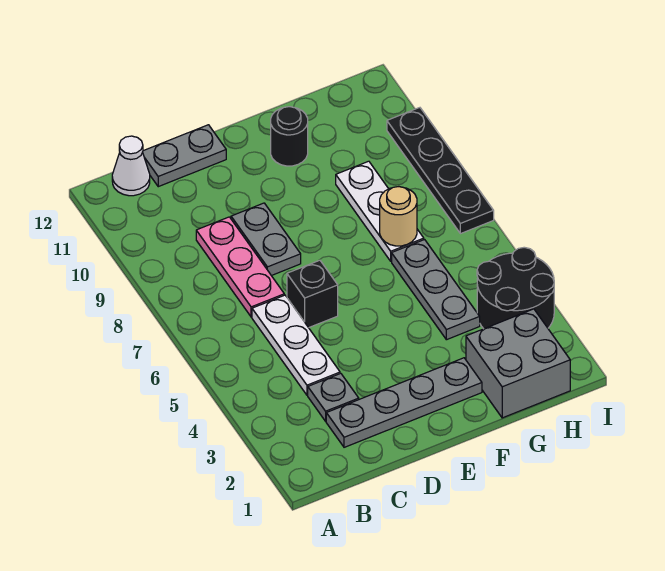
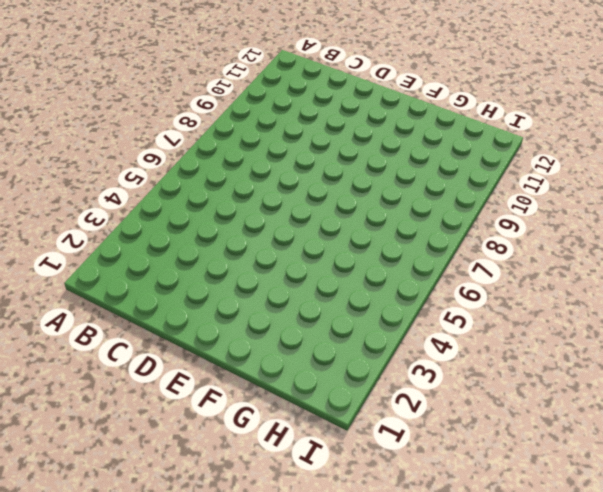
none -> white 1x1 cone [112,136,150,196]
none -> grey 1x4 plate [326,358,482,447]
none -> grey 1x1 plate [308,373,359,421]

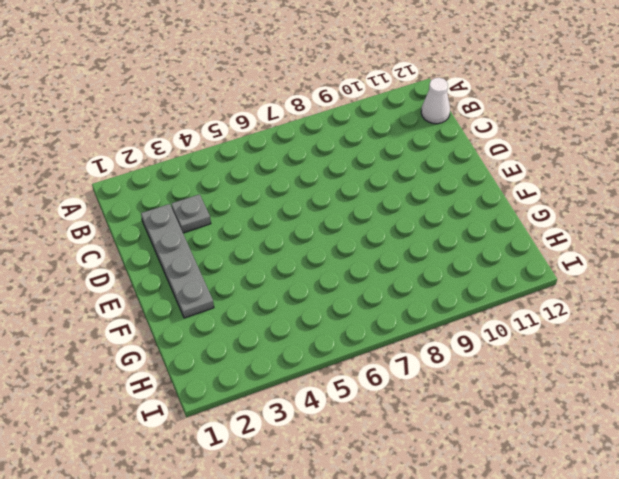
none -> white 1x3 plate [252,295,340,395]
none -> pink 1x3 plate [196,217,284,317]
none -> grey 1x2 plate [143,125,226,187]

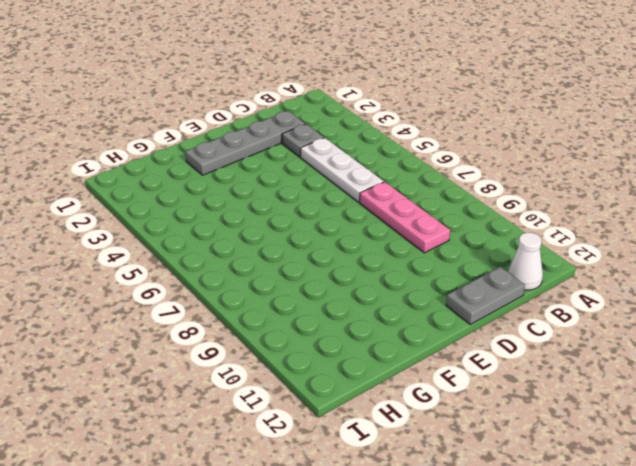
none -> black 1x1 brick [287,260,338,328]
none -> grey 1x2 plate [231,203,301,276]
none -> black 1x1 round brick [271,107,308,166]

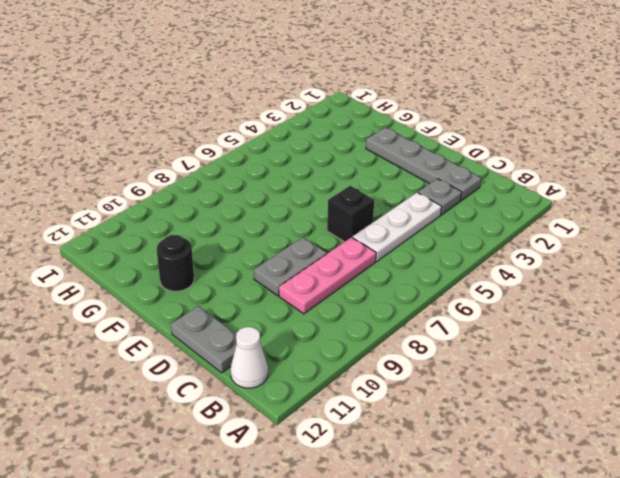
none -> grey 2x2 brick [466,309,570,418]
none -> grey 1x3 plate [392,240,480,340]
none -> white 1x3 plate [336,161,424,261]

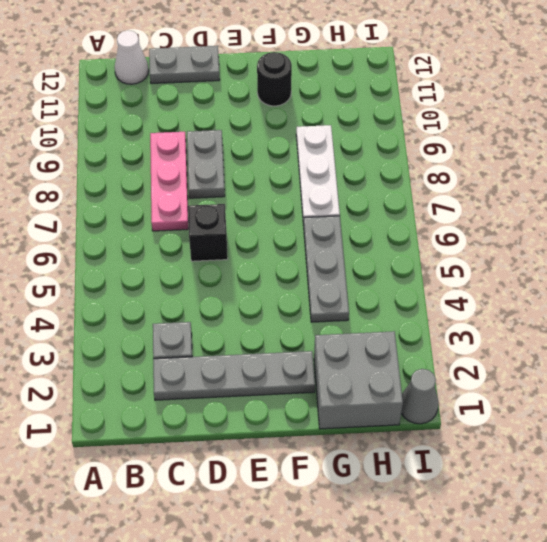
grey 1x1 cone [401,369,439,424] -> none
none -> white 1x3 plate [252,295,340,395]
none -> black 2x2 round brick [477,247,554,329]
none -> black 1x4 plate [387,108,494,234]

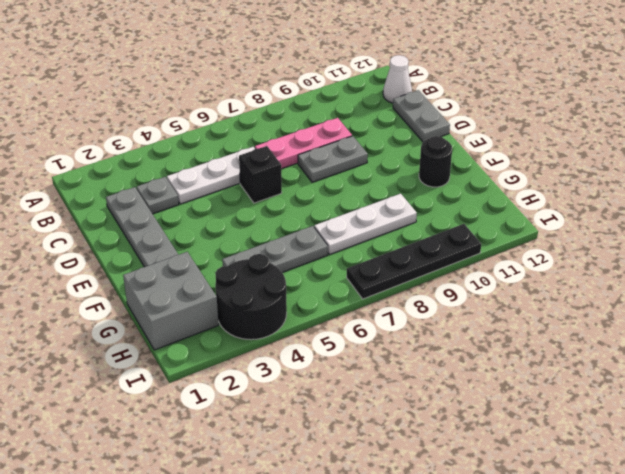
none -> tan 1x1 round brick [380,187,417,246]

